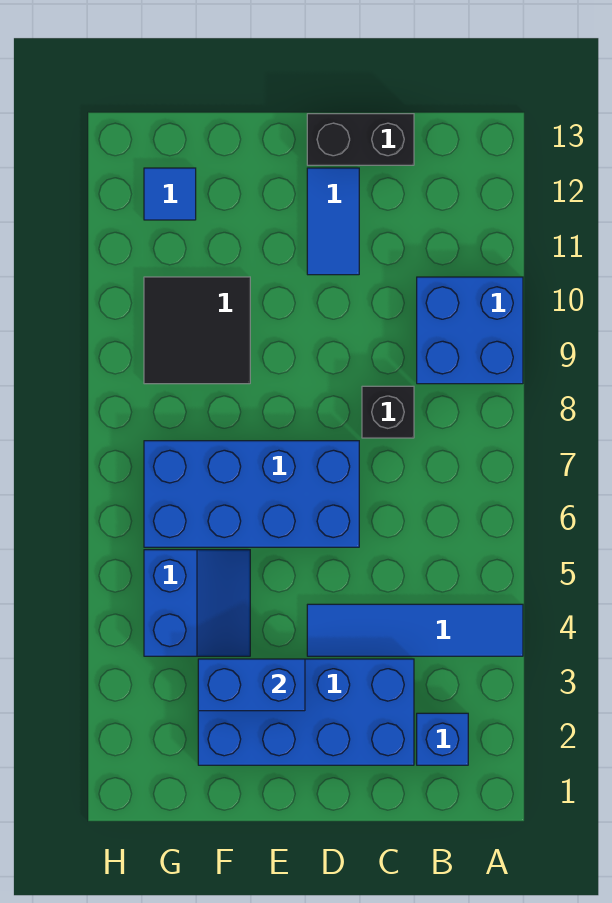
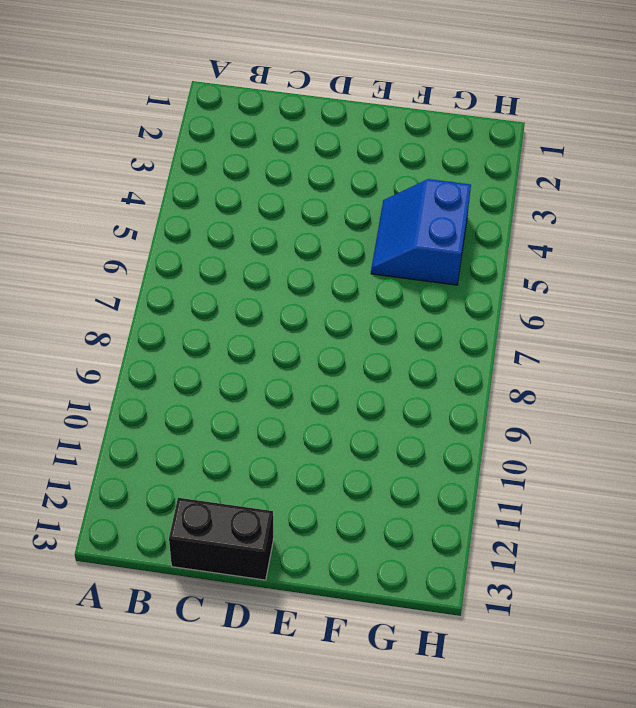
none -> blue 1x4 tile [307,604,523,656]
none -> blue 2x2 brick [417,277,523,384]
none -> blue 1x1 brick [417,713,468,765]

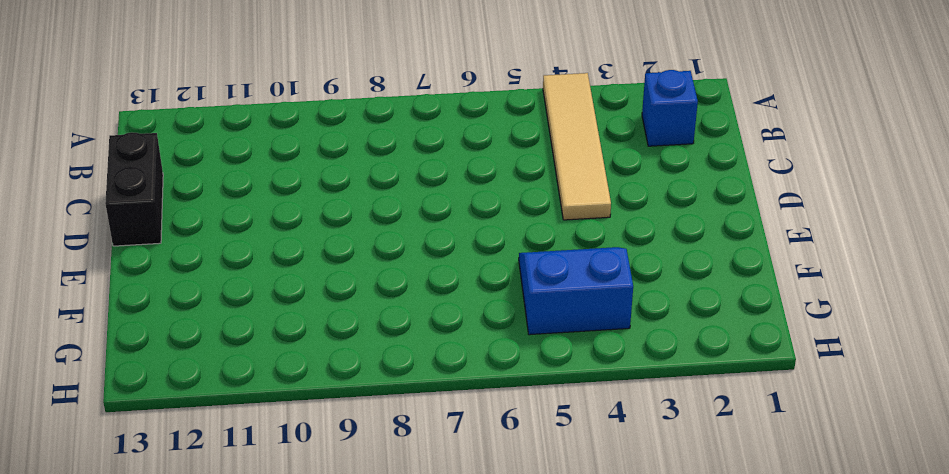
tan 1x4 tile [543,73,611,220] -> blue 1x4 tile [307,604,523,656]
none -> blue 2x2 brick [417,277,523,384]
none -> blue 2x4 brick [198,659,414,765]
none -> black 1x1 brick [362,386,414,438]

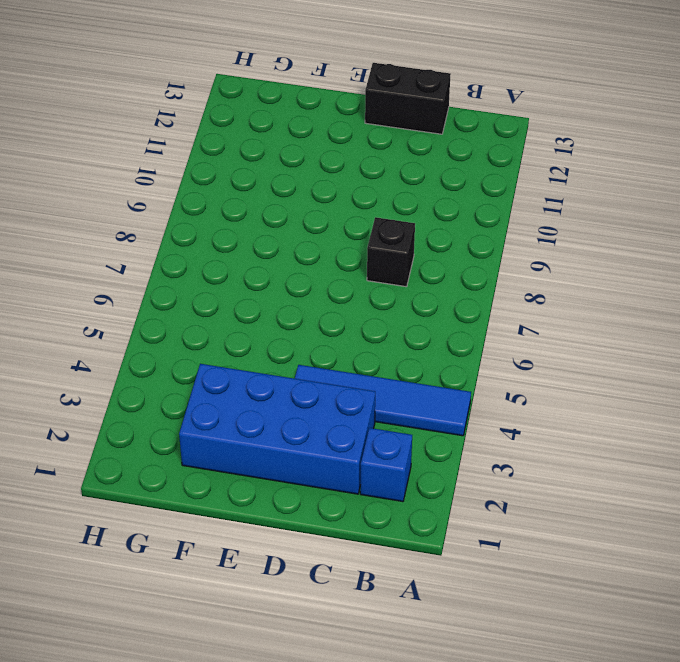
none -> blue 2x2 brick [417,277,523,384]
none -> blue 2x4 brick [144,441,359,547]
none -> blue 1x2 tile [307,168,359,275]

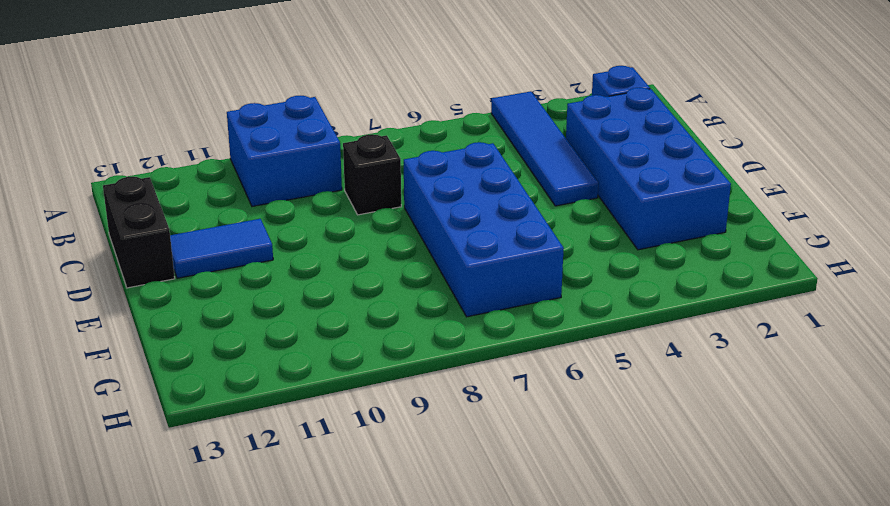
none -> blue 2x2 slope [144,550,250,656]
none -> black 2x2 tile [144,277,250,384]
none -> blue 1x1 tile [144,168,196,220]

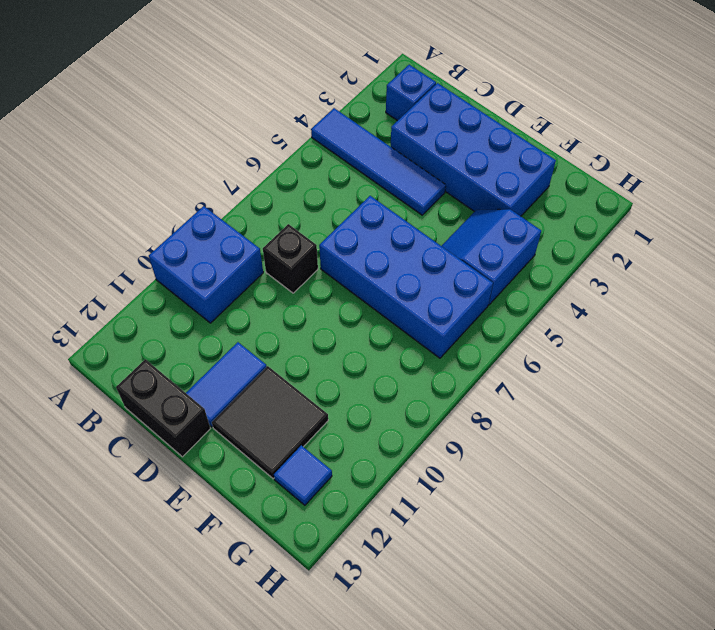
black 2x2 tile [212,366,328,479] -> black 2x2 tile moved to [144,277,250,384]
none -> blue 1x2 brick [198,659,305,711]

